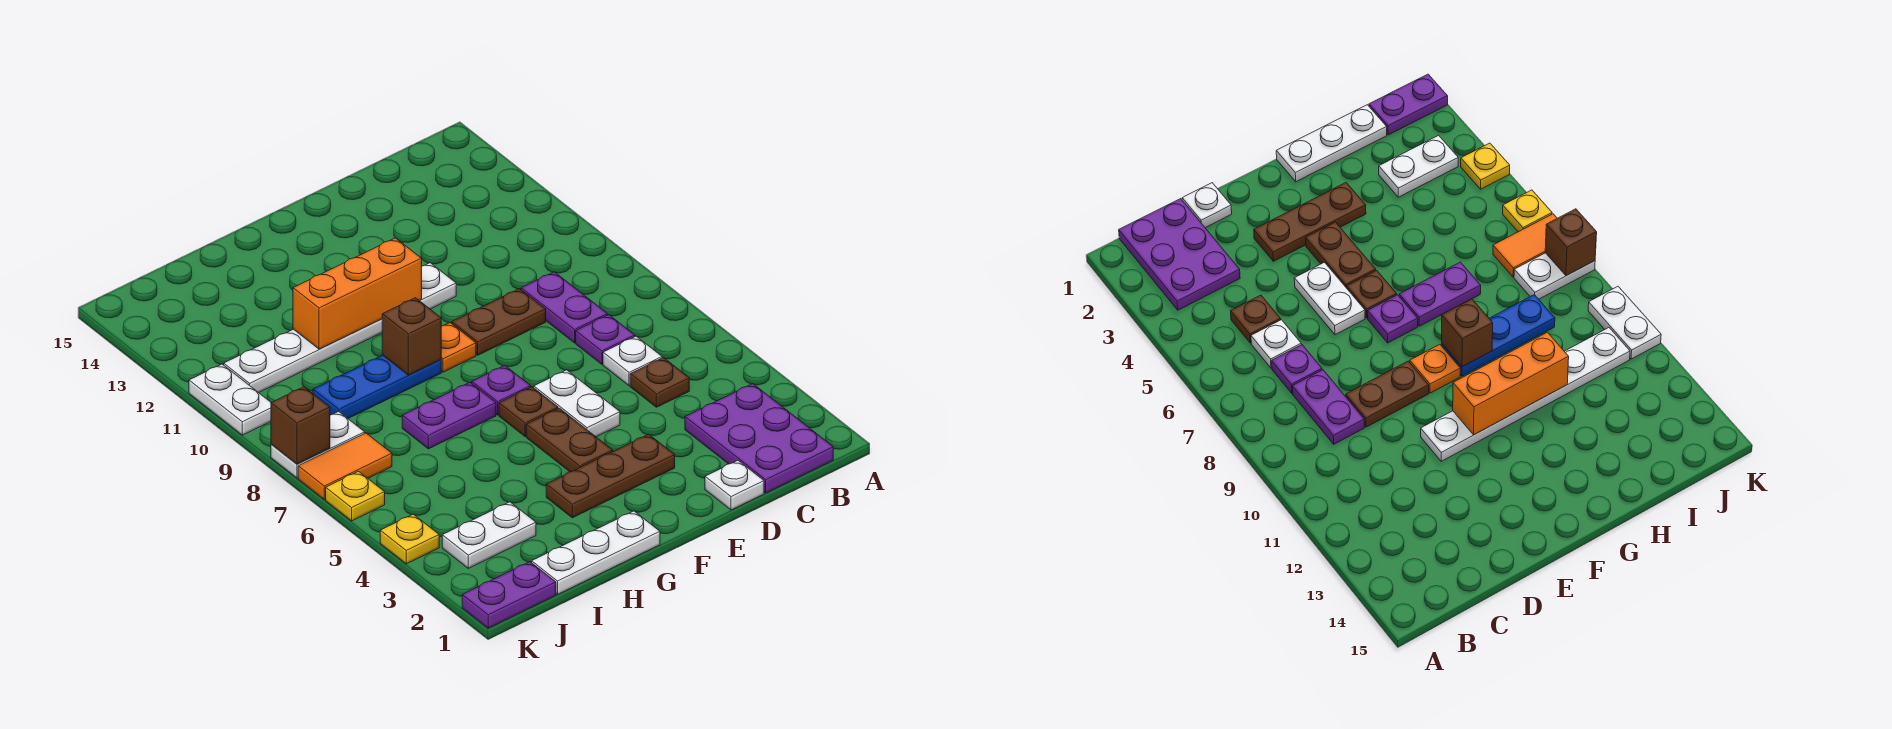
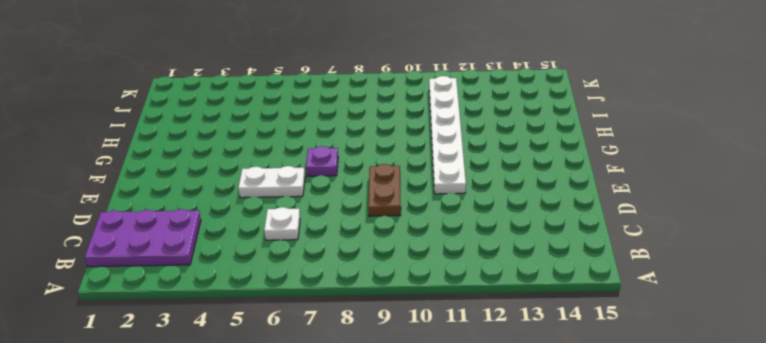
none -> brown 1x1 plate [630,358,689,407]
none -> purple 1x1 plate [576,315,635,364]
none -> purple 1x2 plate [521,272,608,343]

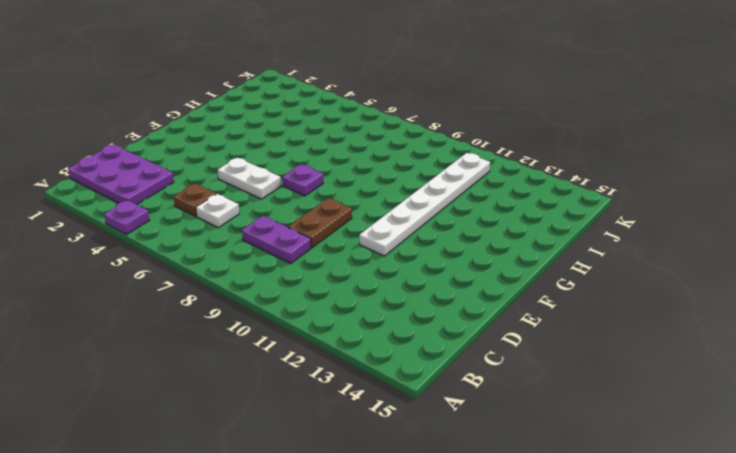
purple 1x1 plate [104,200,149,235] -> purple 1x1 plate moved to [576,315,635,364]
none -> white 1x1 plate [705,460,764,510]
none -> brown 1x3 plate [546,434,675,518]
none -> brown 1x2 plate [526,408,613,472]

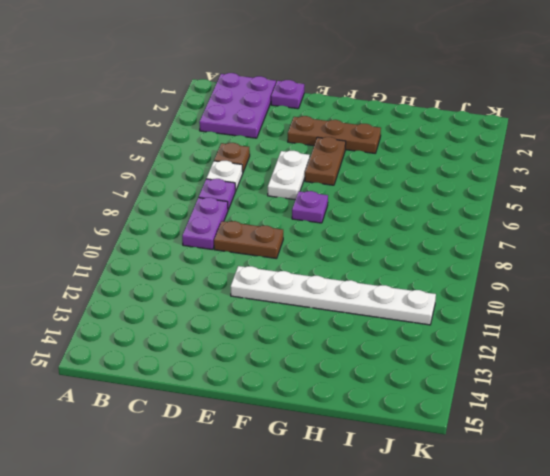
purple 1x1 plate [271,80,304,109] -> white 1x1 plate [705,460,764,510]
none -> brown 1x1 plate [499,387,558,436]
none -> orange 1x1 plate [441,323,476,372]
none -> white 1x3 plate [532,511,660,594]

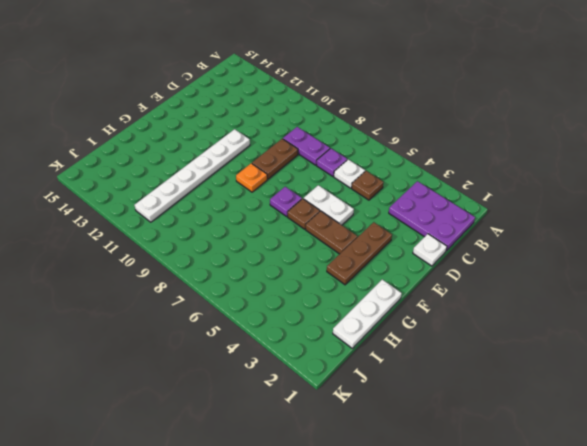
none -> purple 1x2 plate [402,382,496,449]
none -> blue 1x3 plate [313,355,441,418]
none -> white 1x2 plate [442,502,536,568]

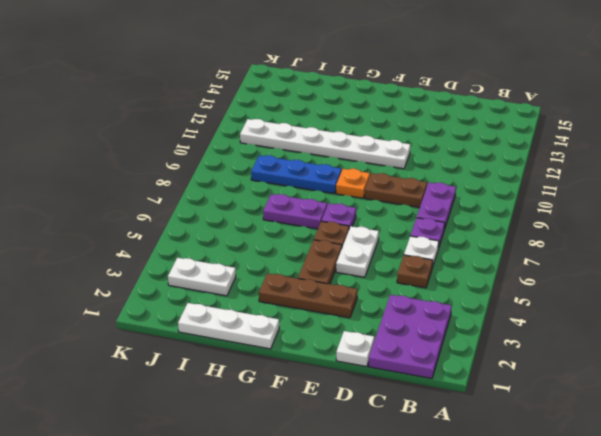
none -> purple 1x2 plate [462,562,556,628]
none -> orange 1x2 tile [298,433,392,499]
none -> white 1x2 plate [271,412,365,478]

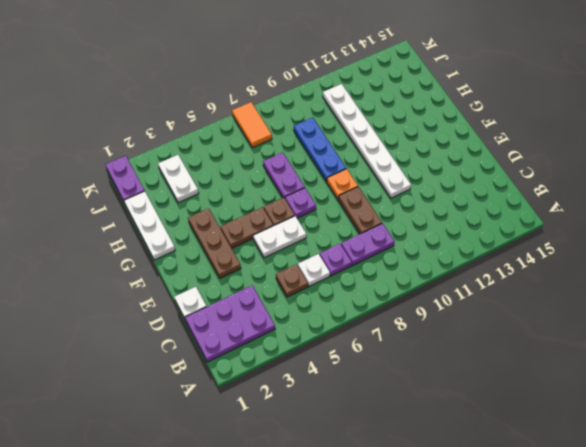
none -> white 1x2 plate [271,412,365,478]
none -> yellow 1x1 plate [380,514,439,564]
none -> yellow 1x1 plate [326,471,385,521]

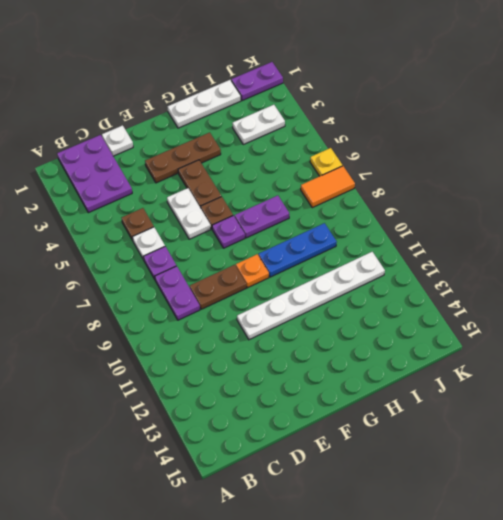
none -> white 1x2 plate [271,412,365,478]
none -> yellow 1x1 plate [380,514,439,564]
none -> white 1x2 plate [189,364,271,435]

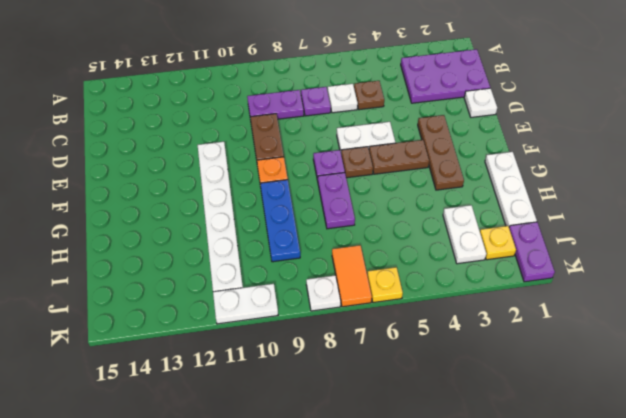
yellow 1x1 plate [480,226,516,260] -> yellow 1x1 plate moved to [380,514,439,564]
white 1x1 plate [306,275,341,311] -> white 1x2 plate [271,412,365,478]
none -> orange 1x3 brick [293,238,422,349]
none -> brown 1x1 brick [382,298,441,375]
none -> brown 1x1 brick [271,387,330,464]

